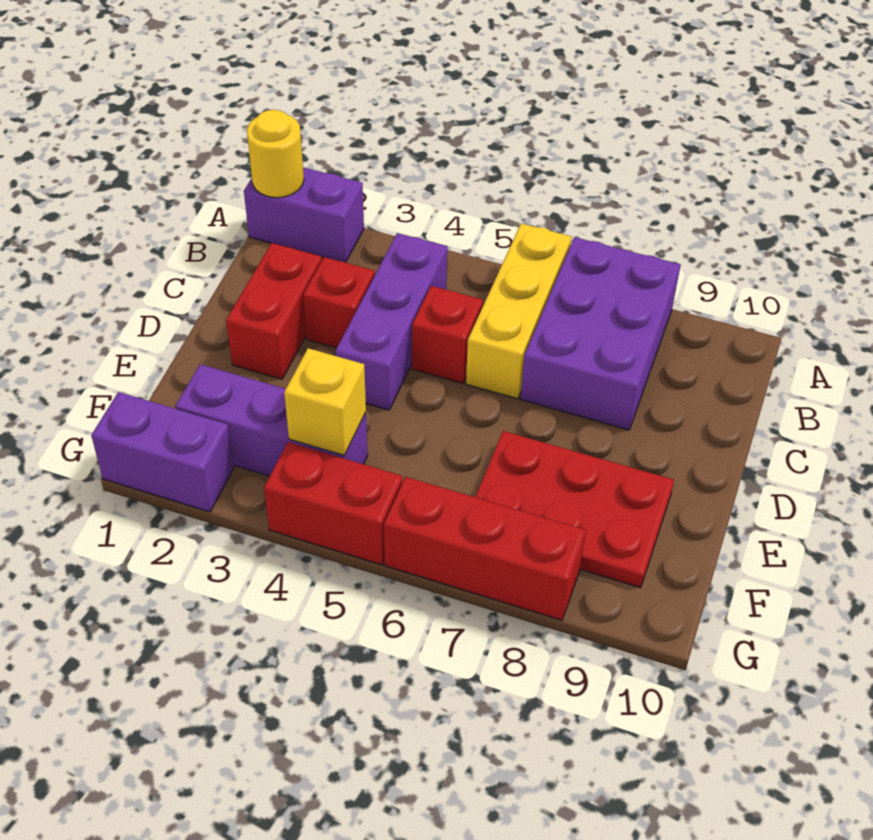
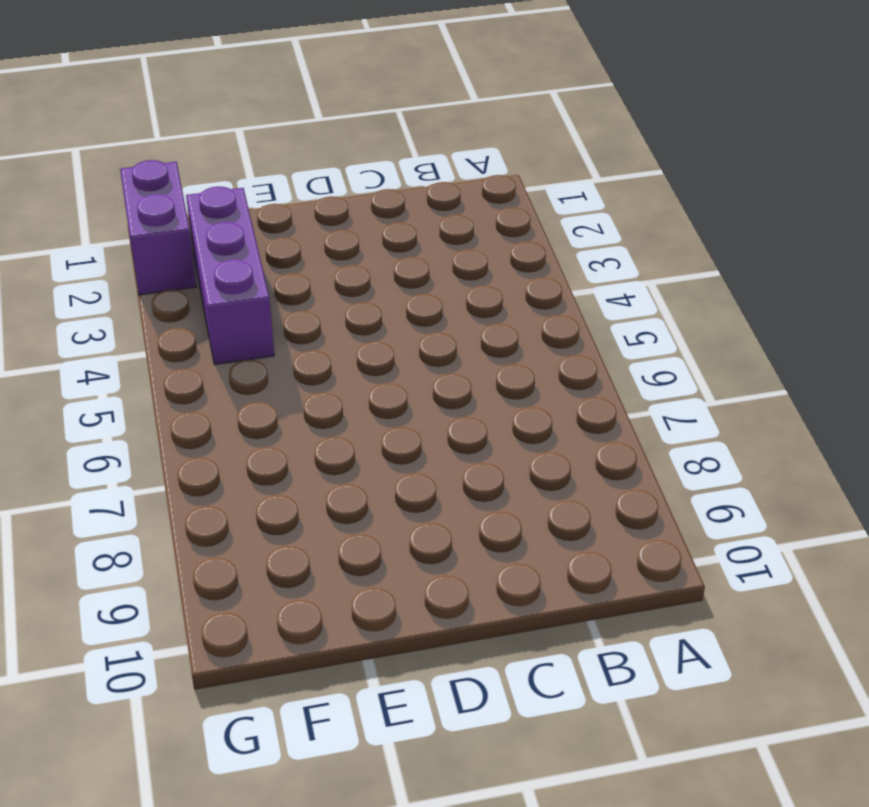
none -> purple 1x2 brick [244,167,364,262]
none -> yellow 1x3 brick [466,223,572,399]
none -> purple 2x3 brick [521,237,681,430]

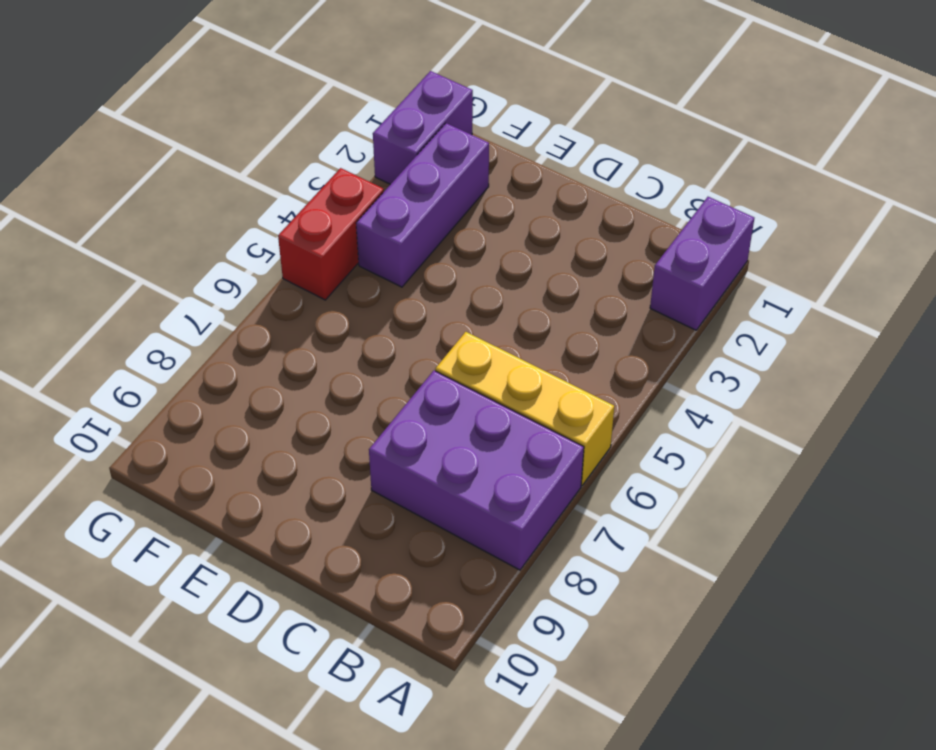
none -> purple 1x3 brick [336,233,447,410]
none -> red 1x2 brick [226,243,322,379]
none -> red 1x1 brick [303,257,375,348]

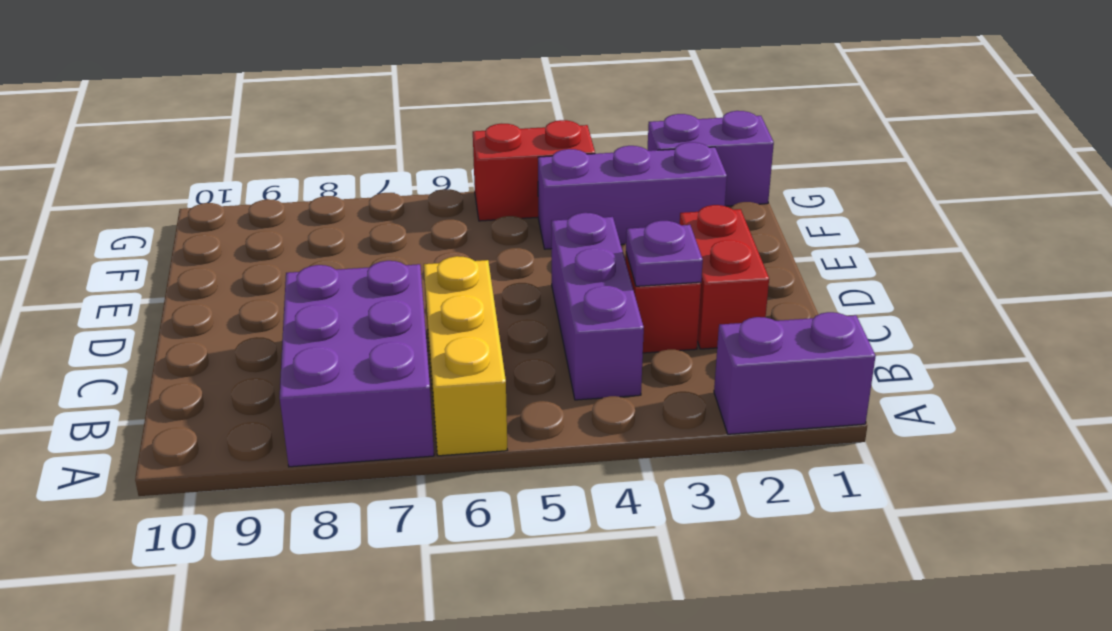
purple 1x1 plate [626,221,703,286] -> none
none -> red 1x1 brick [412,286,483,383]
none -> red 2x3 plate [475,431,674,588]
none -> red 1x3 brick [384,477,586,620]

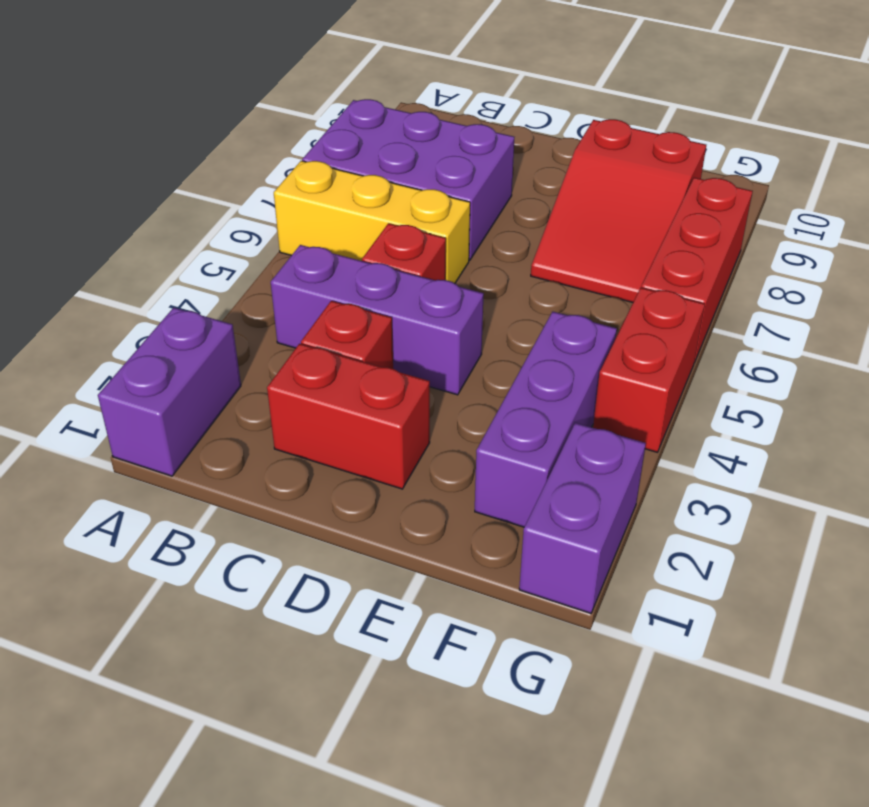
red 2x3 slope [531,119,706,302] -> red 2x3 plate [475,431,674,588]
none -> yellow 1x1 round brick [247,110,304,198]
none -> yellow 1x1 brick [284,348,366,455]

